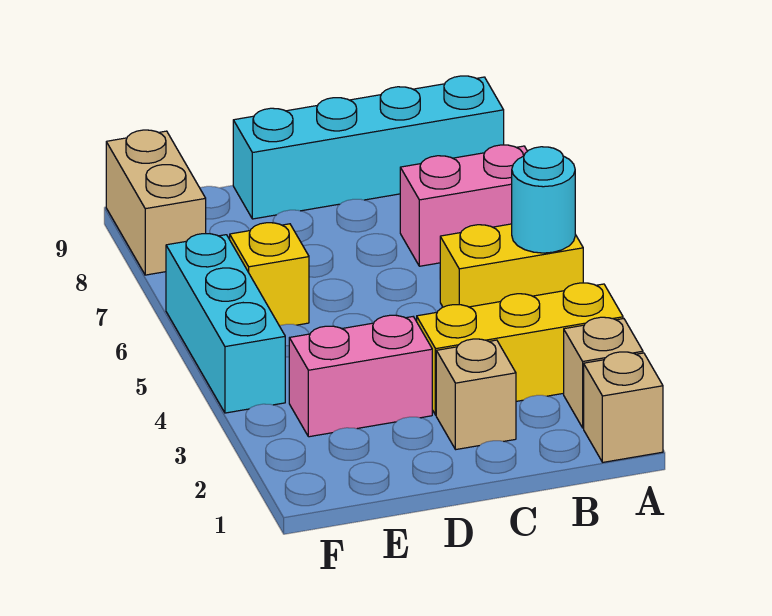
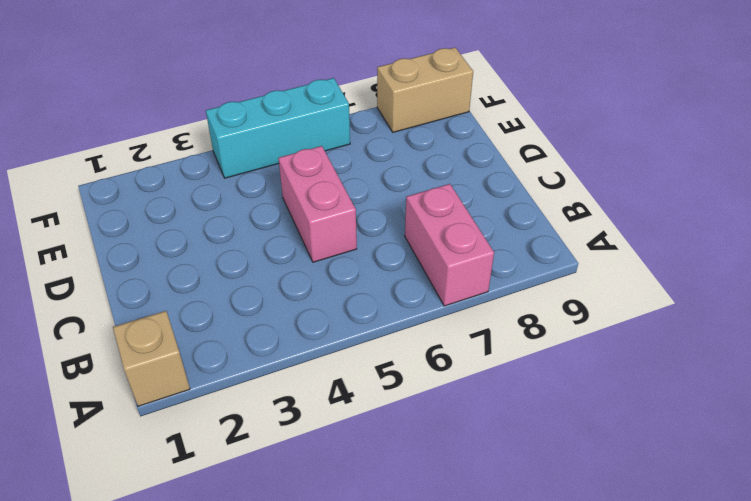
pink 1x2 brick [278,146,357,262] -> pink 1x2 brick moved to [289,315,432,437]
none -> tan 1x1 brick [564,317,643,428]
none -> yellow 1x3 brick [417,283,623,415]
none -> yellow 1x2 brick [440,224,583,307]

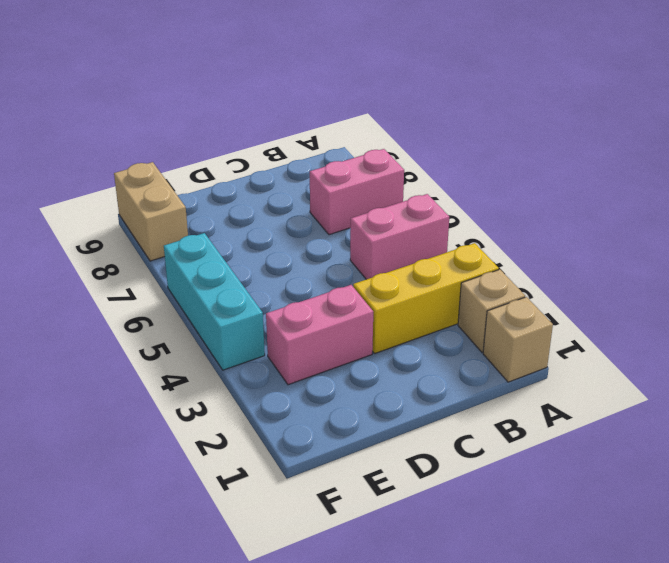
pink 1x2 brick [350,194,449,279] -> yellow 1x2 brick [440,224,583,307]
none -> cyan 1x4 brick [233,76,504,219]
none -> tan 1x1 brick [436,339,516,450]
none -> yellow 1x1 brick [230,223,309,326]

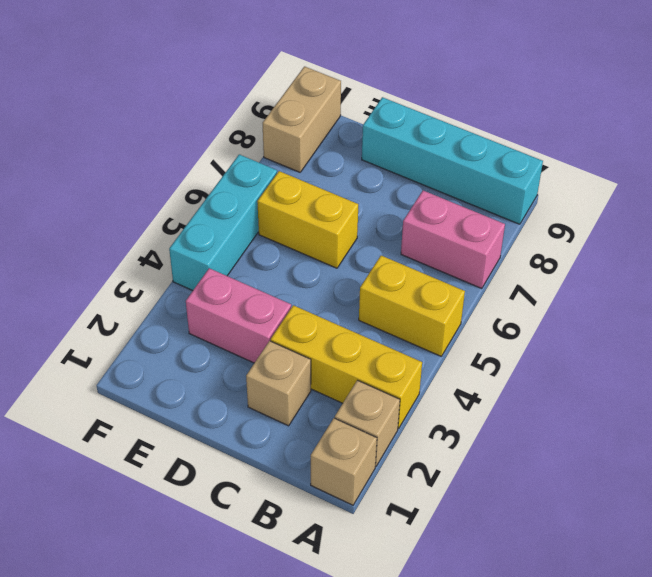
yellow 1x2 brick [257,171,358,268] -> yellow 1x1 brick [230,223,309,326]
none -> cyan 1x1 round brick [512,147,575,253]

